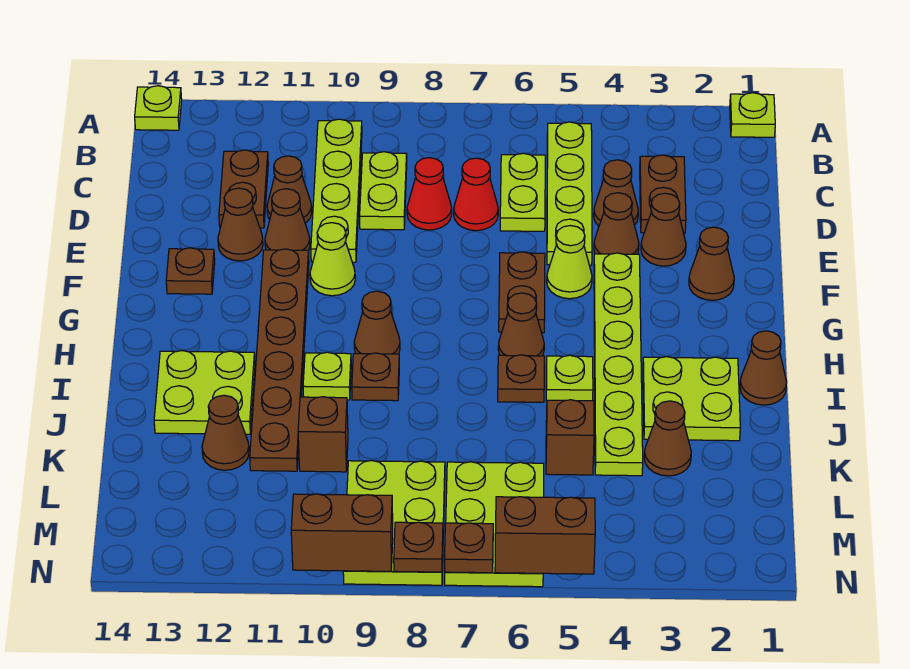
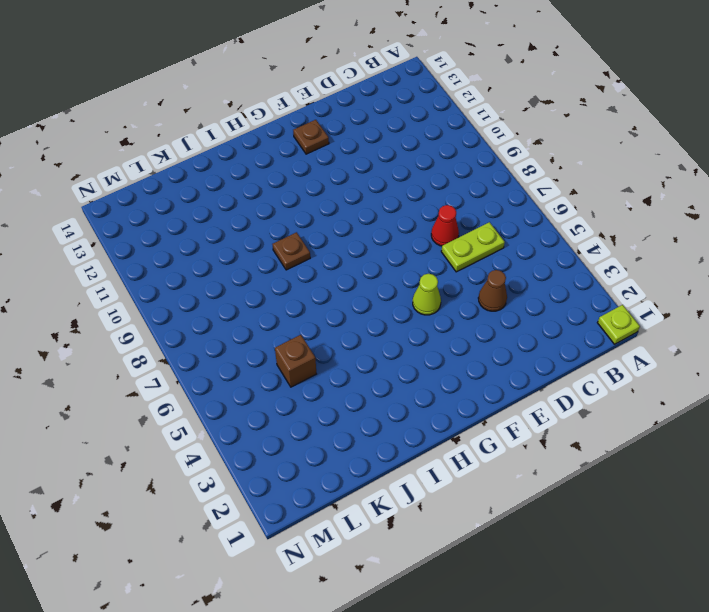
none -> lime 1x1 plate [135,86,182,130]
none -> lime 1x4 plate [547,122,592,265]
none -> lime 1x4 plate [311,119,362,262]
none -> brown 1x2 plate [640,155,686,233]

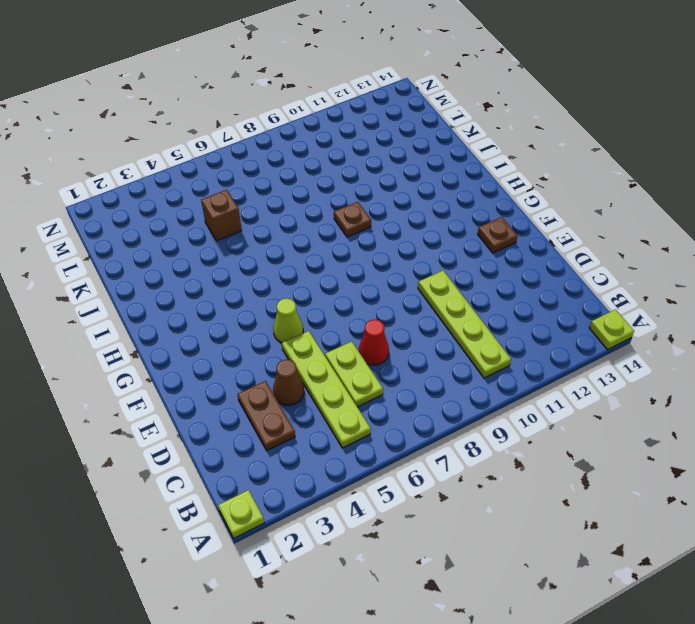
none -> lime 1x2 plate [360,152,407,230]
none -> brown 1x2 plate [219,150,268,228]
none -> red 1x1 cone [407,158,452,230]
none -> brown 1x1 cone [267,156,312,223]

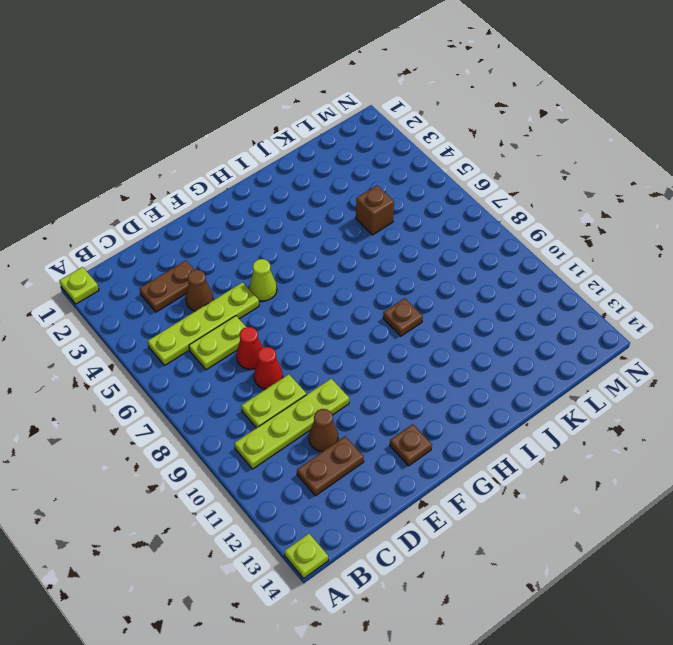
none -> brown 1x1 cone [641,193,686,266]
none -> brown 1x1 cone [594,193,639,254]
none -> brown 1x1 cone [265,189,310,250]
none -> brown 1x1 cone [218,188,263,261]

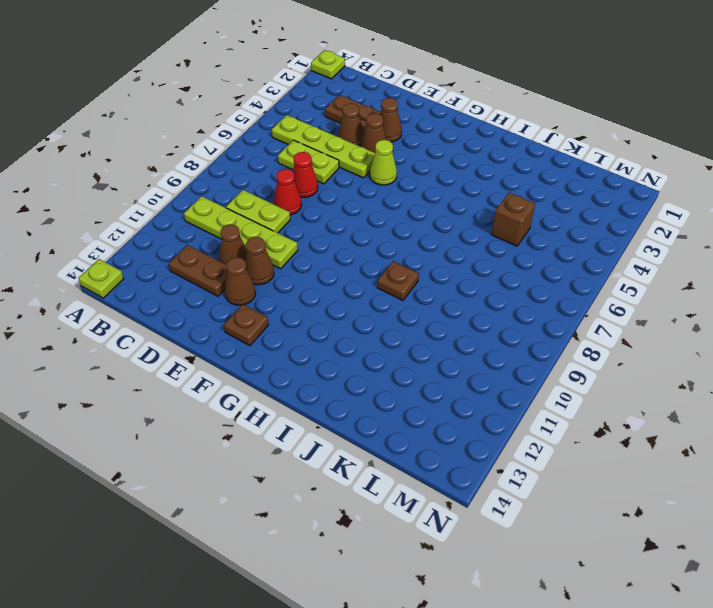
none -> brown 1x1 cone [689,227,734,300]
none -> lime 1x6 plate [594,253,643,476]
none -> brown 1x2 plate [499,252,545,333]
none -> lime 1x1 cone [310,223,355,296]

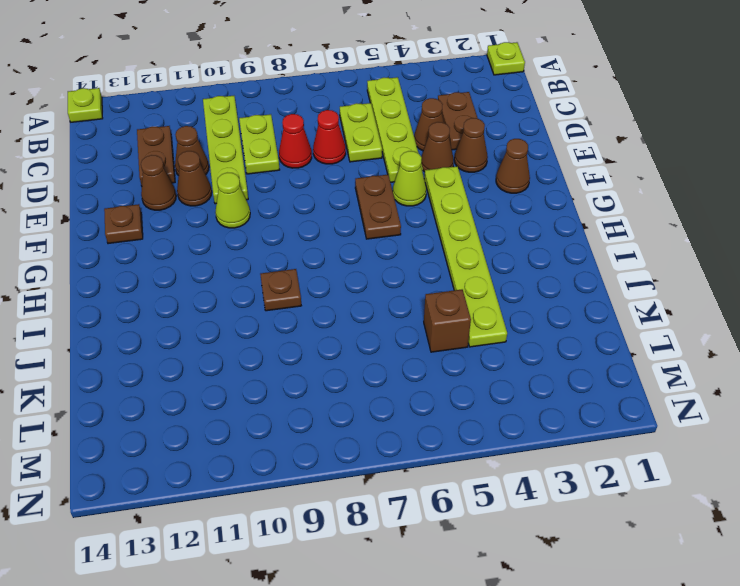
none -> brown 1x6 plate [250,249,309,471]
none -> brown 1x1 cone [498,293,544,356]
none -> brown 1x1 cone [354,291,400,354]
none -> brown 1x1 cone [740,331,787,405]

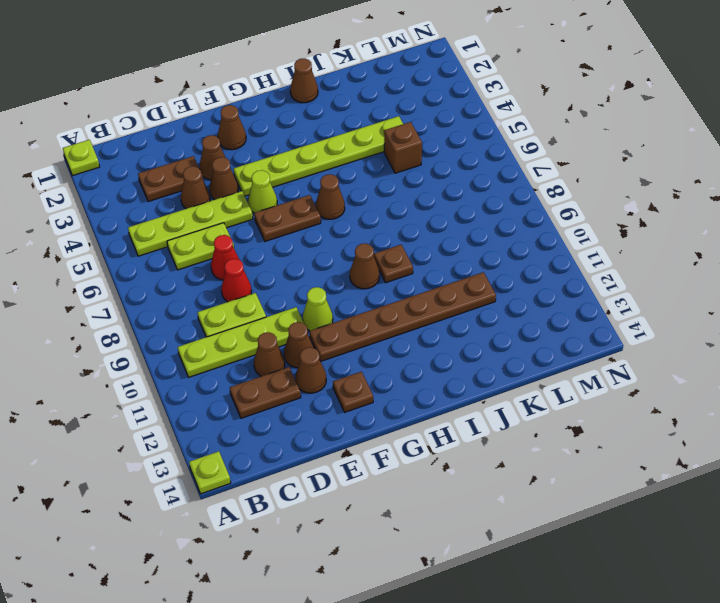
none -> lime 2x2 plate [643,357,740,441]
none -> lime 1x1 plate [546,355,593,402]
none -> brown 1x1 plate [498,355,544,402]
none -> lime 1x1 plate [303,352,351,400]

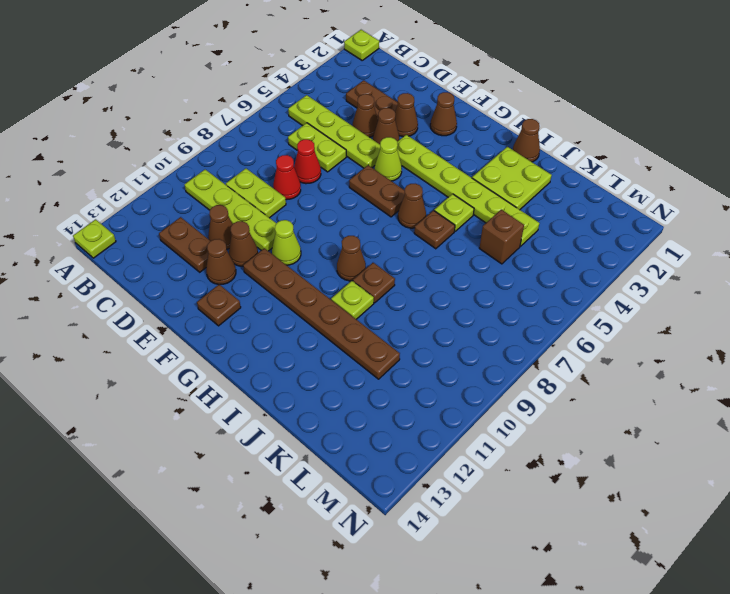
none -> lime 2x2 plate [154,351,255,434]
none -> brown 1x1 cone [644,401,691,476]
none -> brown 1x1 brick [298,397,348,472]
none -> brown 1x1 cone [202,395,249,470]

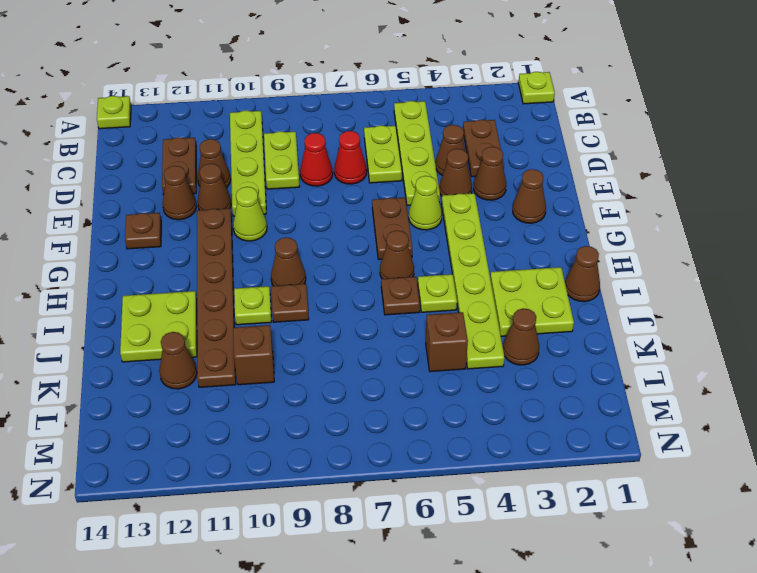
none -> lime 2x3 plate [445,462,544,587]
none -> lime 2x3 plate [343,461,445,585]
none -> brown 1x2 brick [495,497,595,574]
none -> brown 1x1 plate [444,523,493,573]

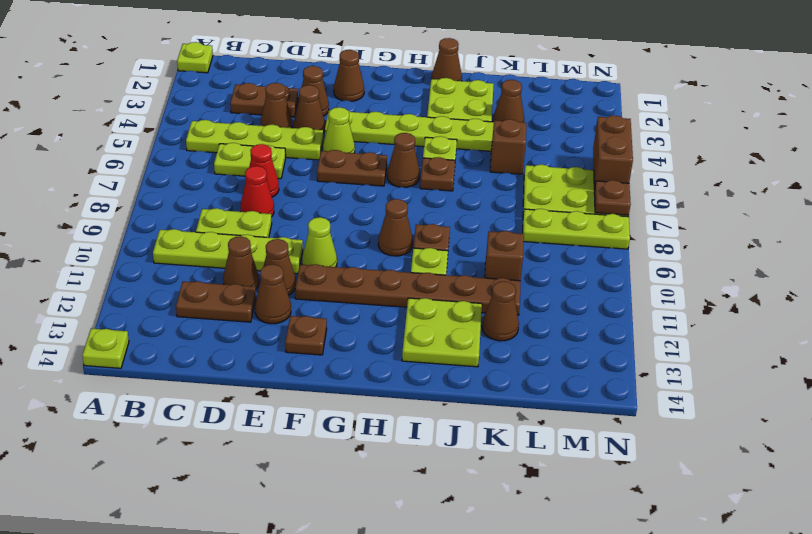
lime 1x3 plate [523,209,630,249] -> lime 2x3 plate [343,461,445,585]
none -> brown 1x1 plate [394,522,443,572]
none -> brown 1x2 brick [291,494,393,571]

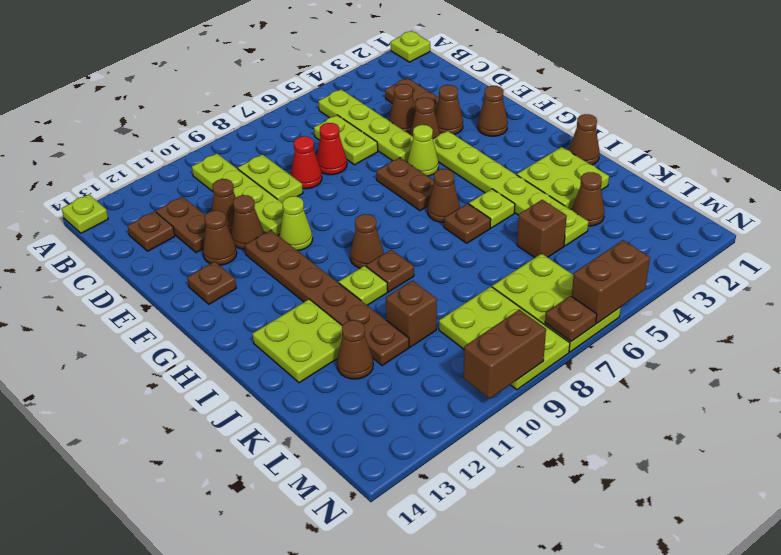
brown 1x1 plate [128,211,175,251] -> brown 1x1 plate moved to [394,522,443,572]

